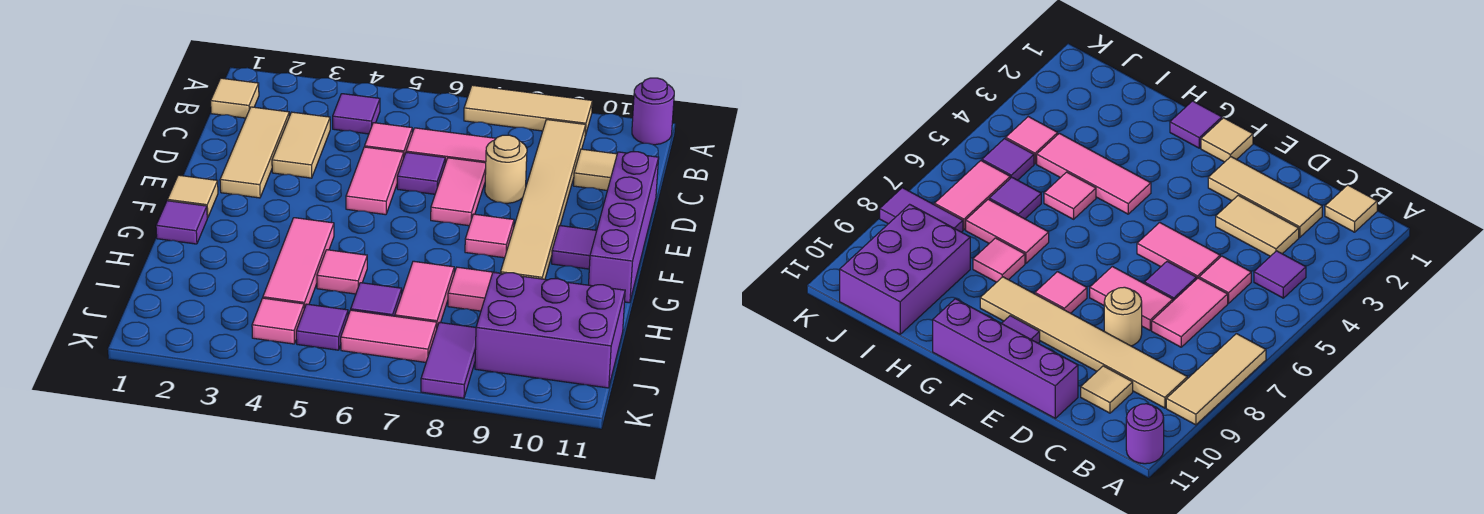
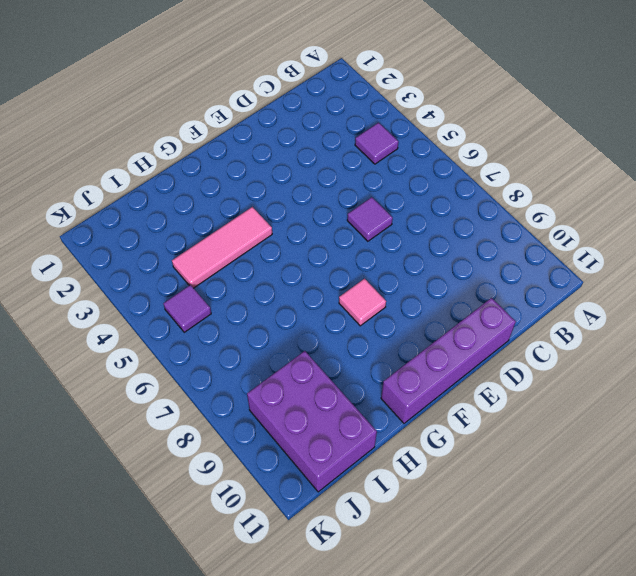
none -> tan 1x3 tile [464,85,592,136]
none -> purple 1x1 round brick [632,78,674,145]
none -> tan 1x1 tile [211,78,259,118]

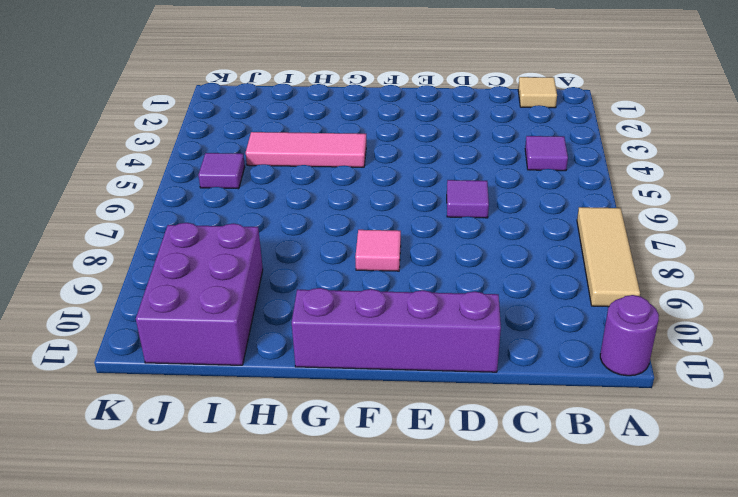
none -> tan 1x6 tile [501,120,586,279]
none -> tan 1x3 tile [220,107,289,198]
none -> tan 1x2 tile [272,112,330,178]

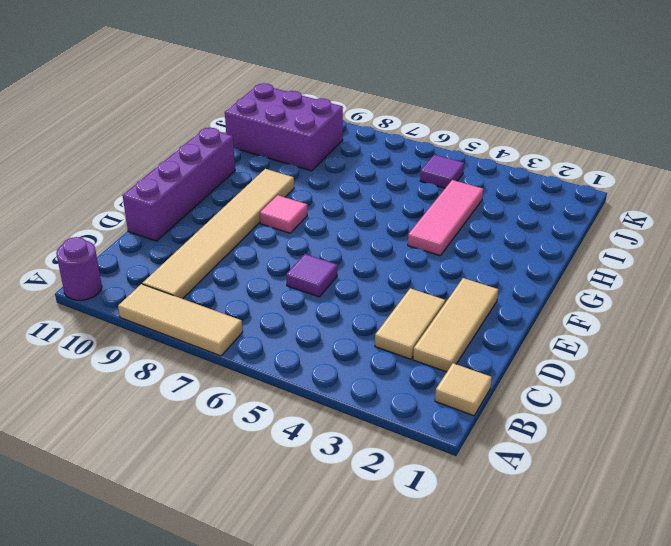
none -> purple 1x1 tile [333,94,380,134]
none -> pink 1x1 tile [365,123,412,156]
none -> pink 1x2 tile [406,128,495,163]

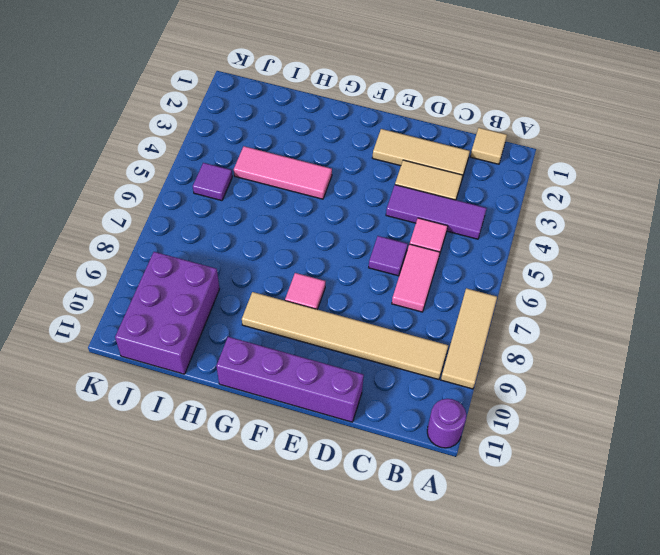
purple 1x3 tile [386,185,487,239] -> purple 1x1 tile [333,94,380,134]
none -> tan 1x1 tile [573,149,617,190]
none -> pink 1x2 tile [346,147,404,215]
none -> pink 1x2 tile [431,158,486,226]

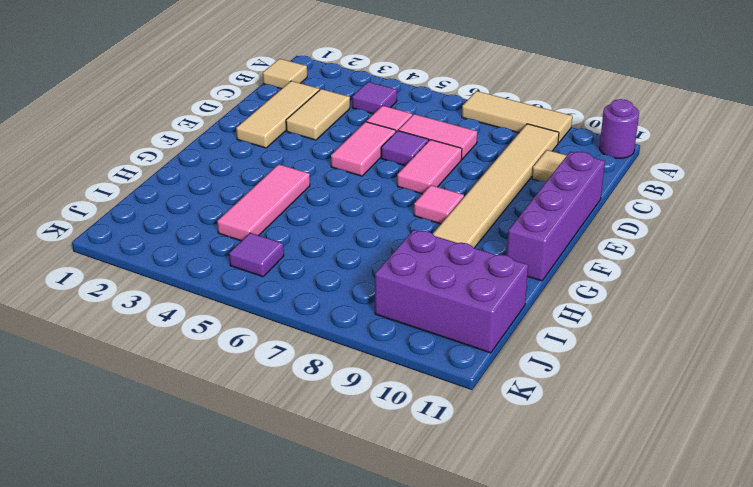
none -> tan 1x1 round brick [485,135,527,203]
none -> tan 1x1 tile [167,175,218,218]
none -> purple 1x1 tile [552,226,597,269]

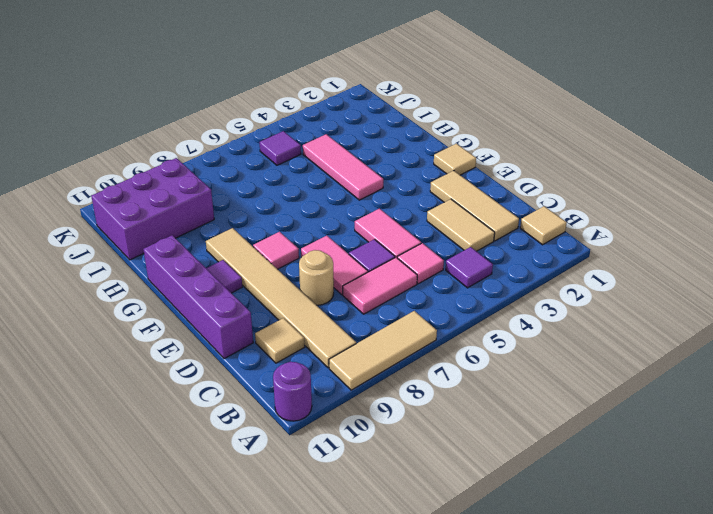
none -> purple 1x1 tile [156,201,207,244]
none -> pink 1x1 tile [317,250,367,294]
none -> pink 1x2 tile [395,261,454,327]

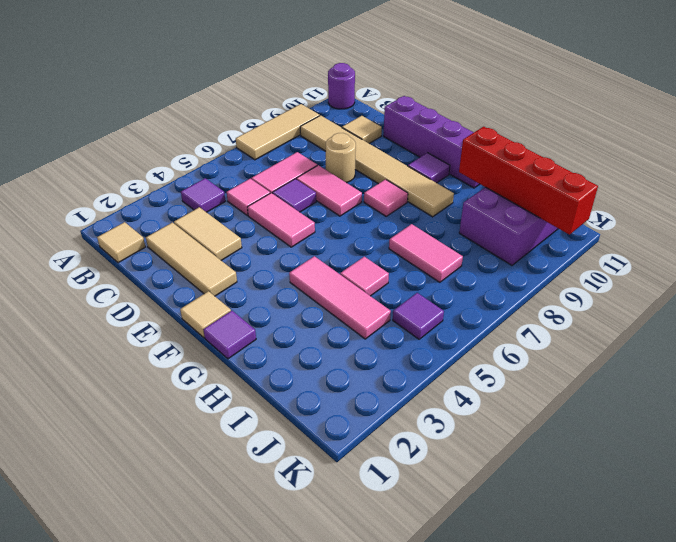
red 1x4 brick [459,127,598,235] -> none
none -> pink 1x1 tile [448,267,496,311]
none -> purple 1x1 tile [351,283,402,316]
none -> pink 1x1 tile [252,298,304,344]

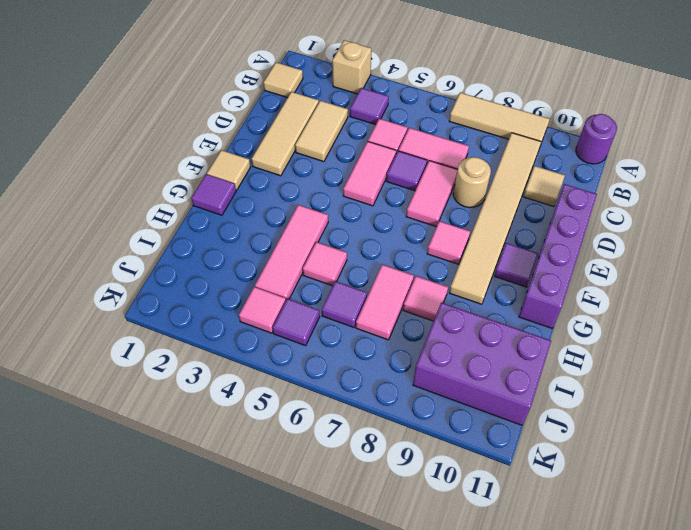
tan 1x1 brick [332,40,371,94] -> none
none -> pink 1x2 tile [341,310,437,362]
none -> purple 1x2 tile [421,322,476,398]

